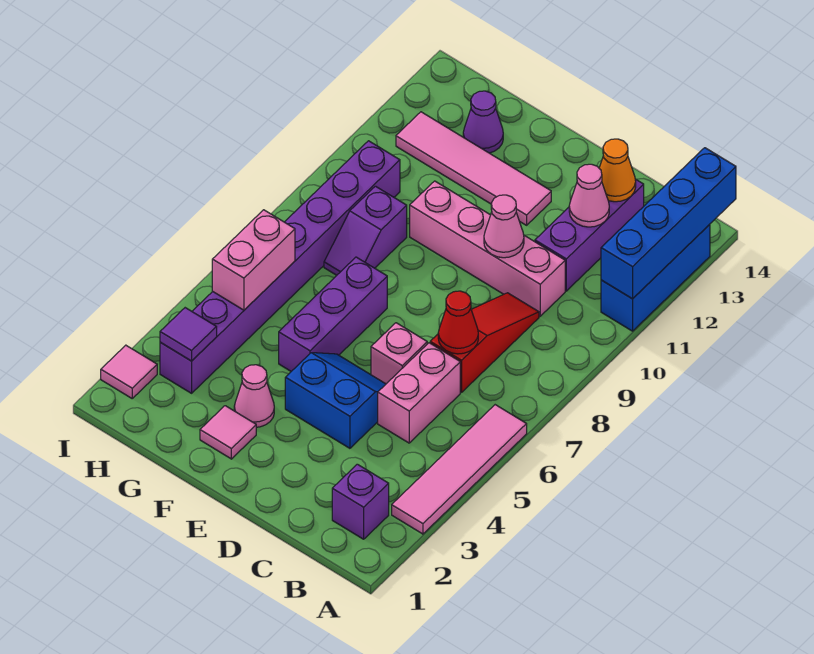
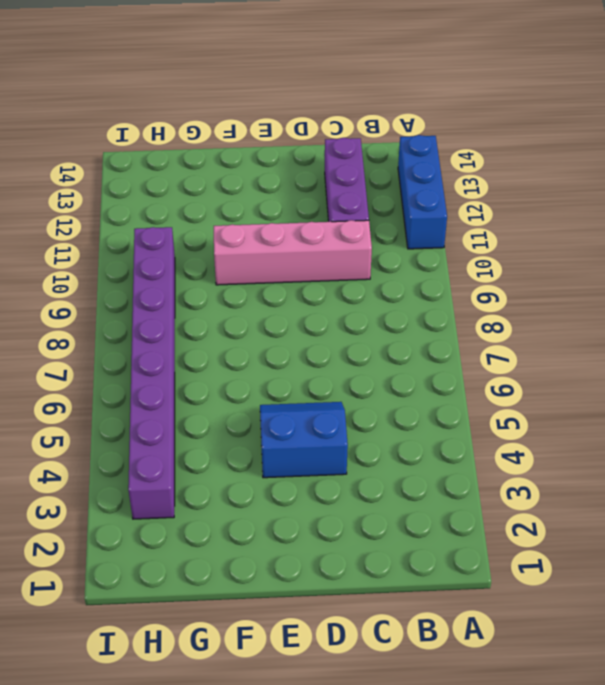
none -> pink 1x4 tile [392,405,527,534]
none -> purple 1x1 brick [332,464,389,539]
none -> pink 1x2 brick [378,343,460,443]

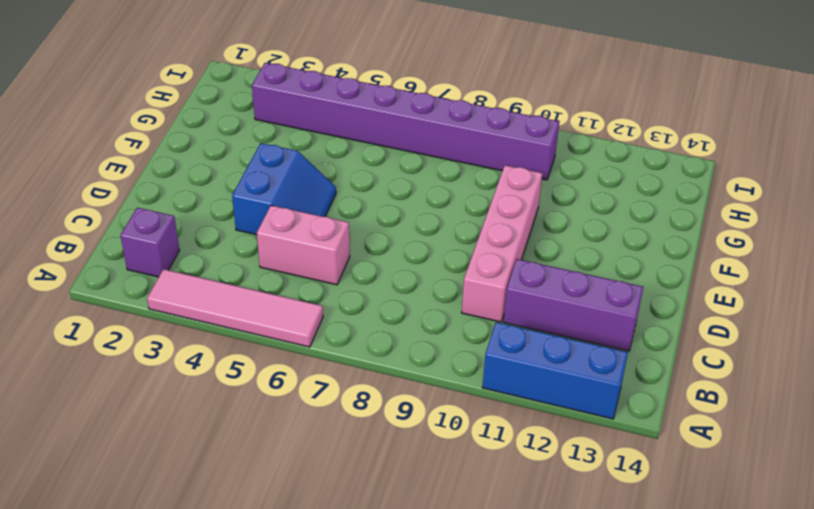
none -> red 1x3 slope [430,293,539,392]
none -> pink 1x1 brick [371,323,427,384]
none -> pink 1x4 tile [396,112,551,225]

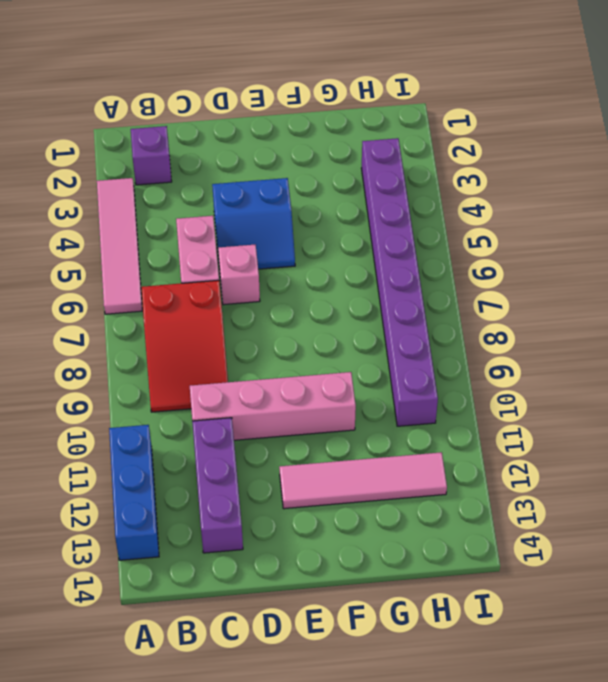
red 2x3 slope [141,280,228,412] -> red 1x3 slope [430,293,539,392]
none -> pink 1x1 tile [200,406,256,459]
none -> pink 1x1 cone [234,365,274,427]
none -> purple 1x3 brick [279,257,387,371]

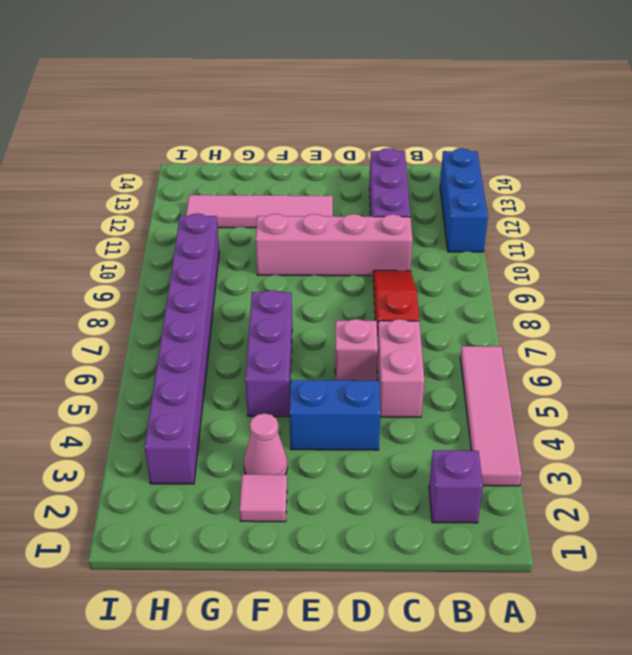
none -> purple 1x2 slope [324,186,407,275]
none -> purple 1x1 cone [463,91,503,153]
none -> pink 1x1 tile [101,345,157,398]

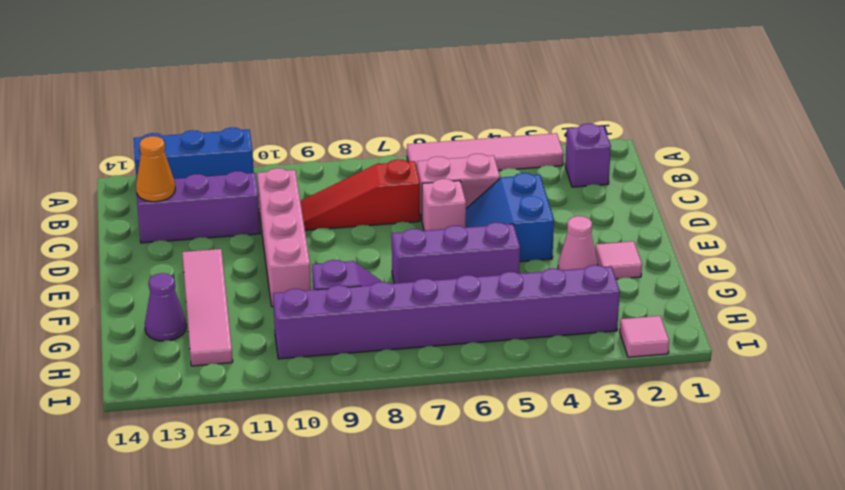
none -> blue 1x4 brick [601,148,736,299]
none -> red 1x1 cone [438,291,478,354]
none -> pink 1x1 cone [569,164,609,227]

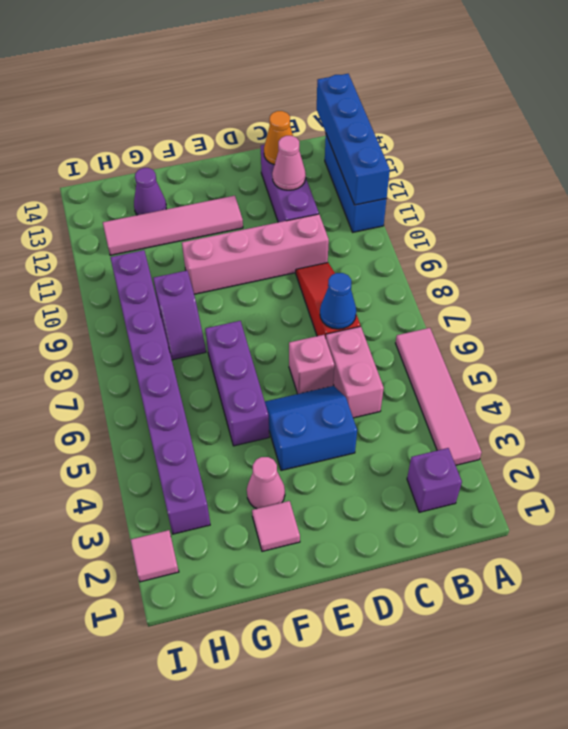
blue 1x1 cone [320,273,356,329] -> red 1x1 cone [438,291,478,354]
none -> pink 1x1 cone [484,195,524,258]
none -> purple 1x1 tile [160,308,217,361]
none -> pink 1x2 brick [212,210,295,310]

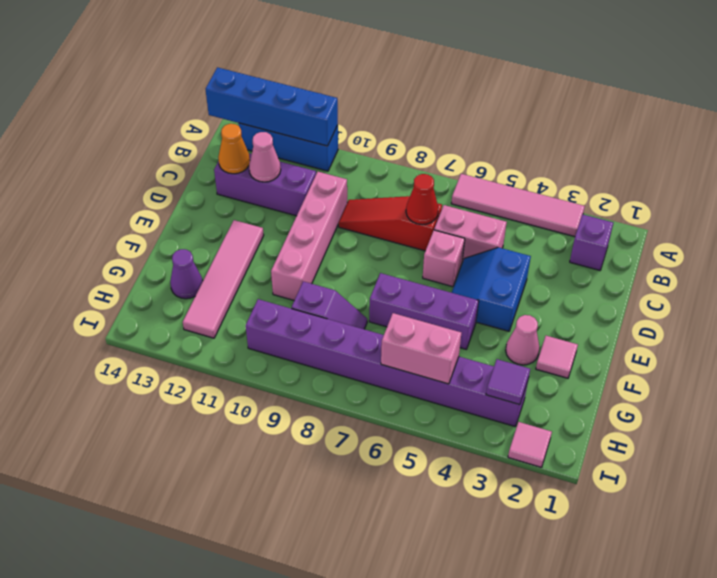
none -> pink 1x1 cone [484,195,524,258]

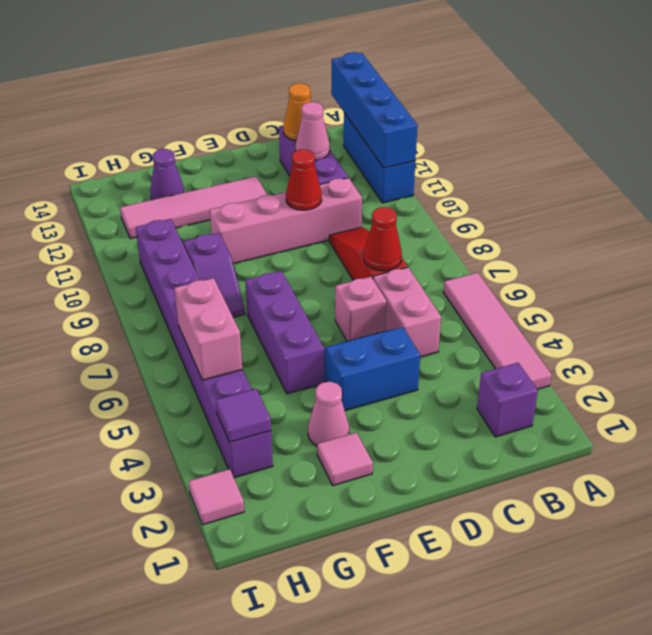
red 1x1 cone [286,149,322,210] -> pink 1x1 cone [484,195,524,258]

